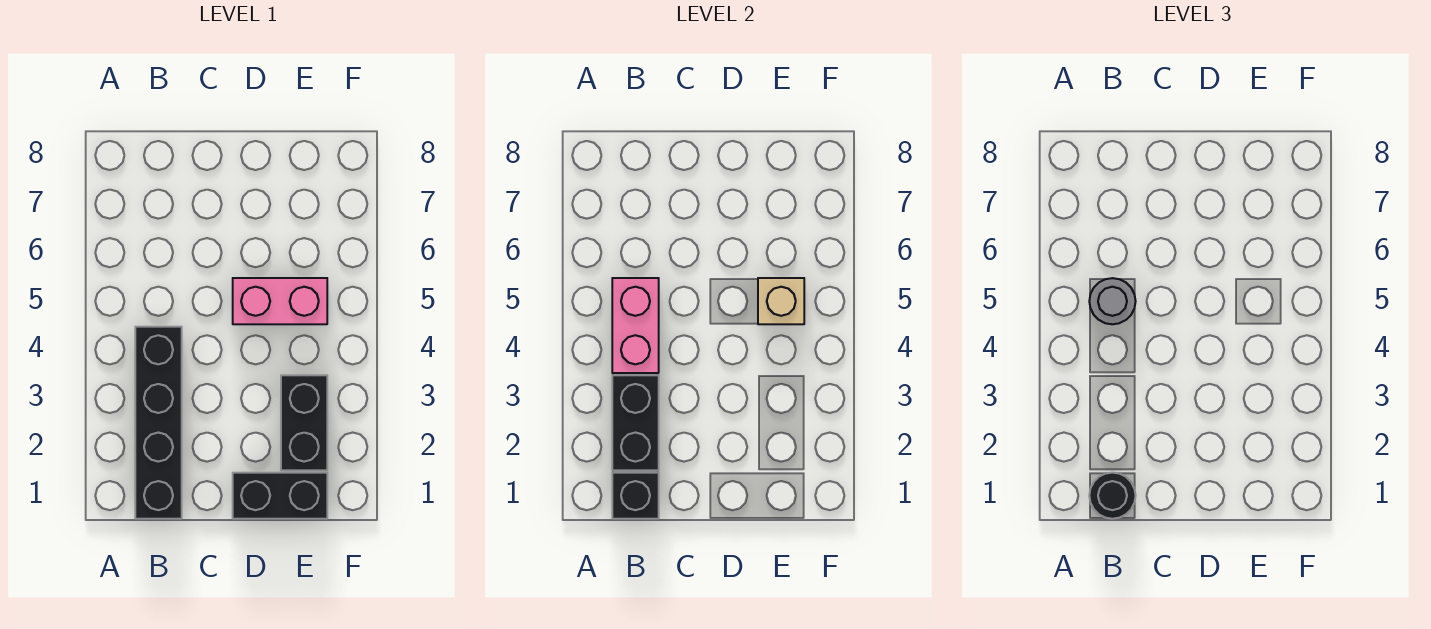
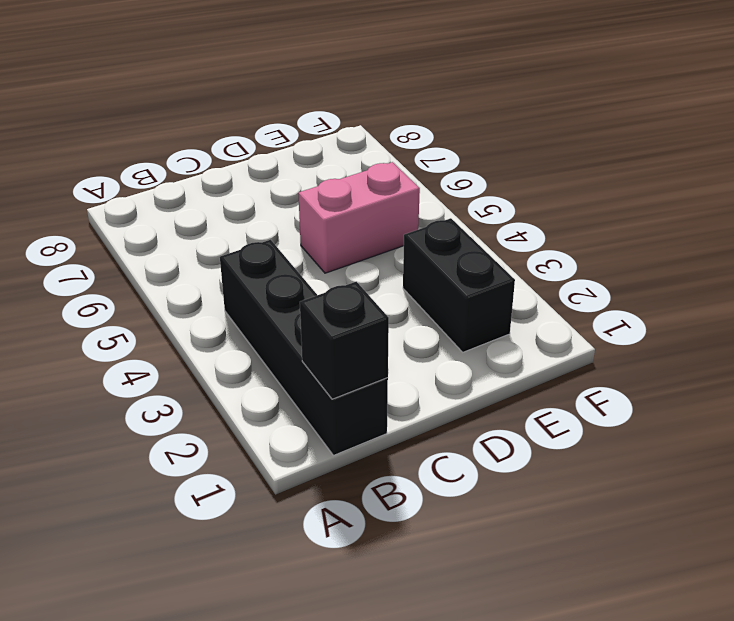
none -> black 1x2 brick [233,473,327,519]
none -> black 1x2 brick [612,375,659,470]

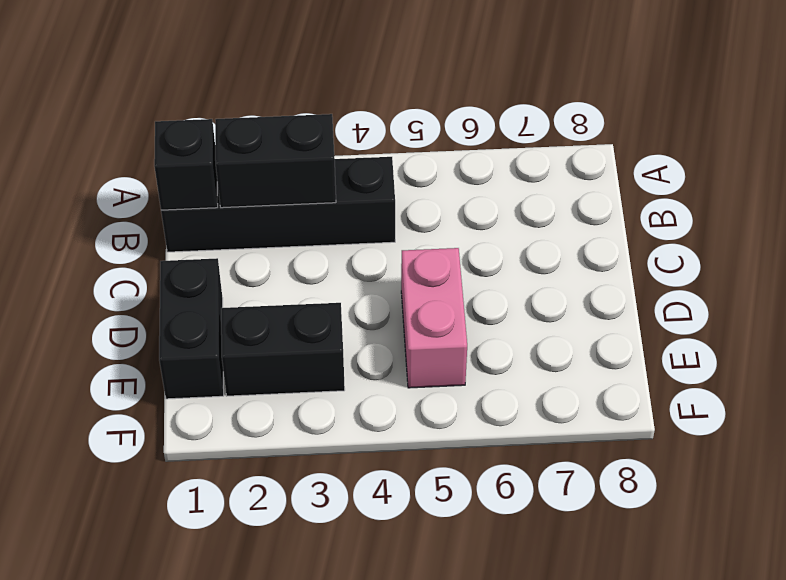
none -> pink 1x2 brick [612,278,659,373]
none -> tan 1x1 brick [758,278,804,324]

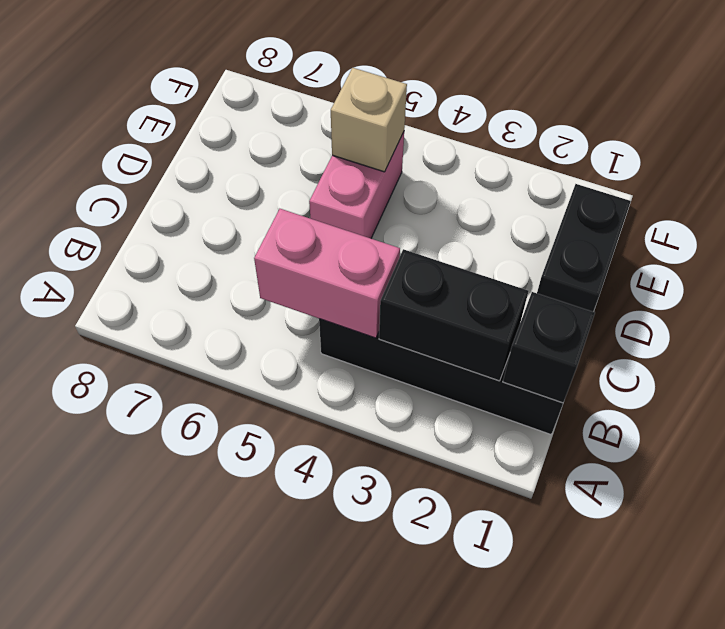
none -> black 1x2 brick [281,375,327,470]
none -> black 1x1 round brick [1089,473,1136,519]

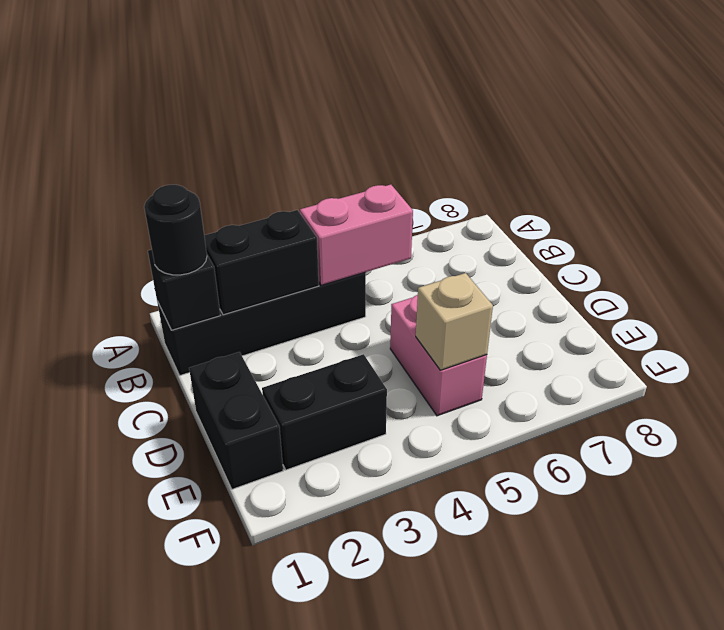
none -> grey 1x1 round brick [1089,278,1136,324]

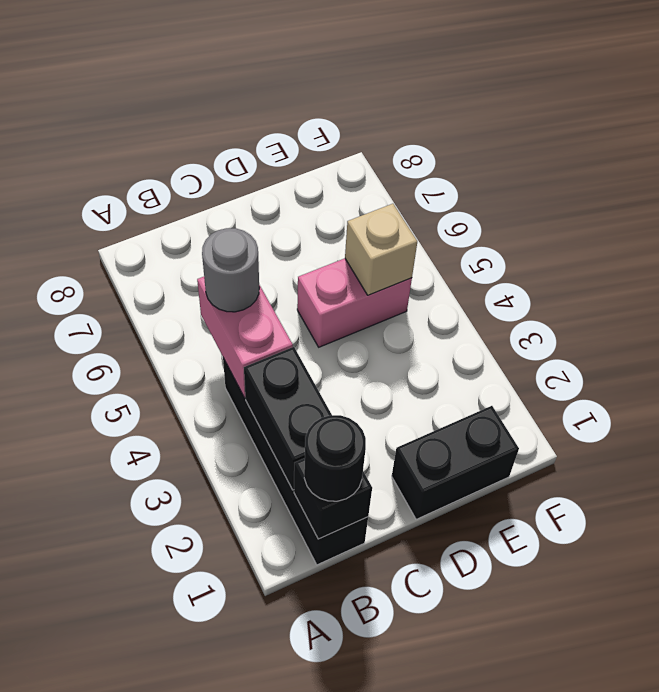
none -> black 1x2 brick [281,375,327,470]

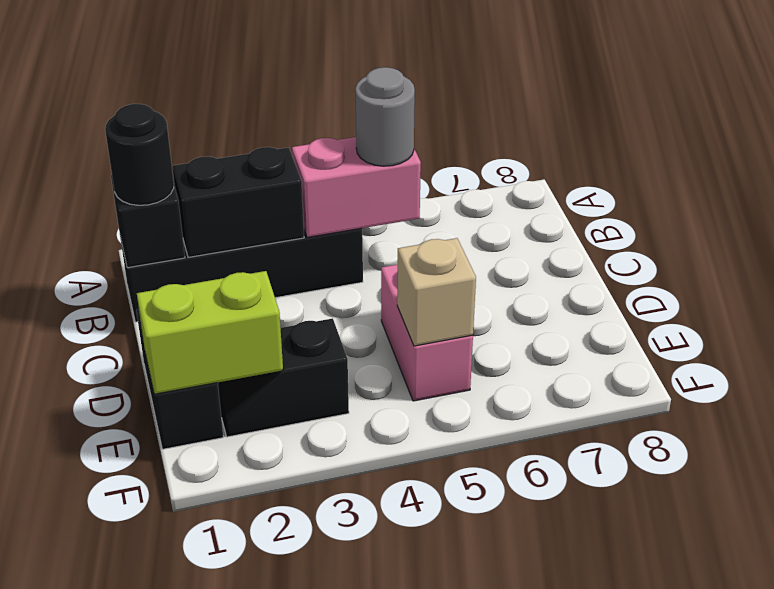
lime 1x2 brick [137,271,283,394] -> none
black 1x2 slope [218,318,349,437] -> black 1x2 brick [281,375,327,470]

